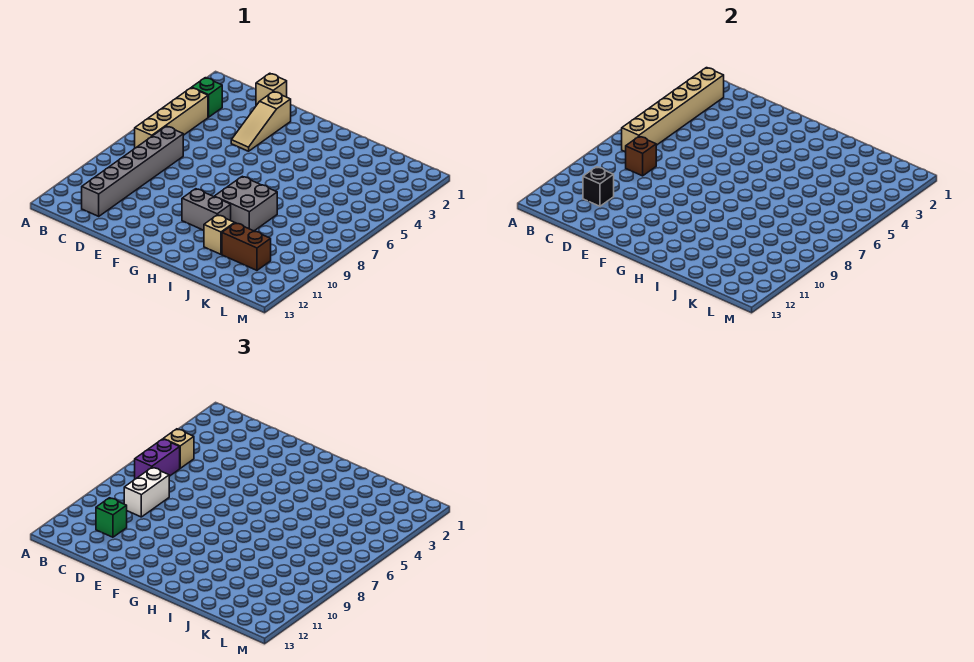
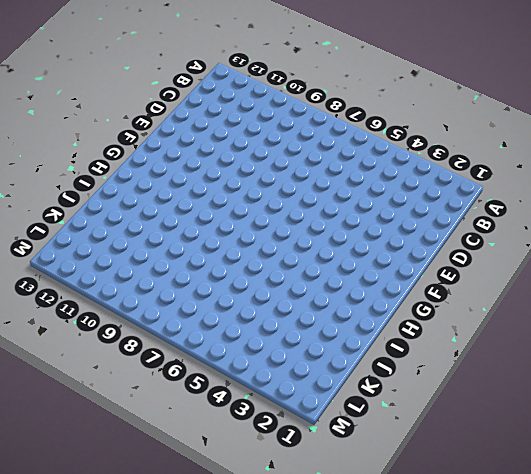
none -> green 1x1 brick [192,78,222,117]
none -> tan 1x4 brick [135,88,208,148]
none -> grey 1x6 brick [82,126,183,216]

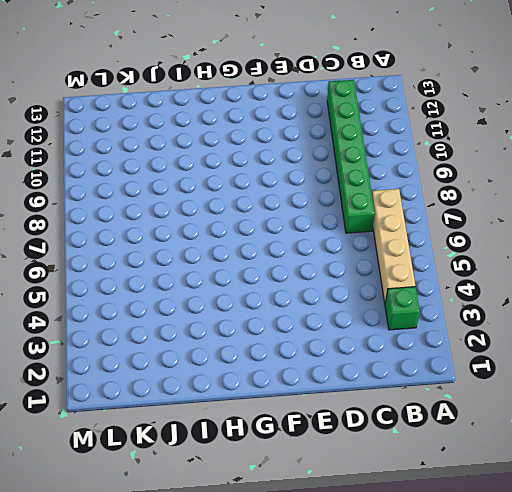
green 1x6 brick [327,80,375,233] -> grey 1x6 brick [82,126,183,216]
none -> tan 1x1 brick [256,73,287,105]
none -> tan 1x3 slope [231,91,291,151]
none -> grey 1x2 brick [182,189,231,230]

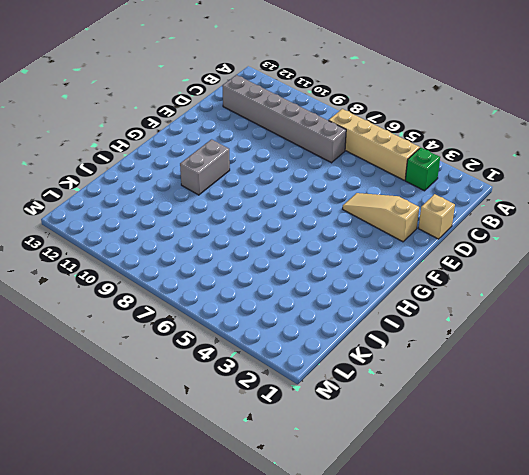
none -> grey 2x2 brick [214,176,277,231]
none -> tan 1x1 brick [204,215,234,254]
none -> brown 1x2 brick [222,223,271,270]

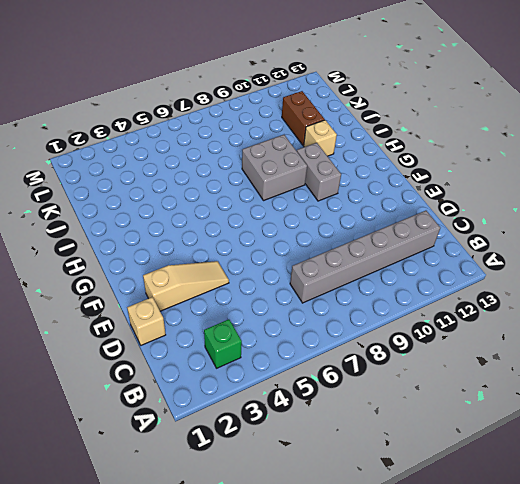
none -> tan 1x4 brick [135,88,208,148]
none -> tan 1x6 brick [622,68,724,152]
none -> brown 1x1 brick [626,136,656,176]

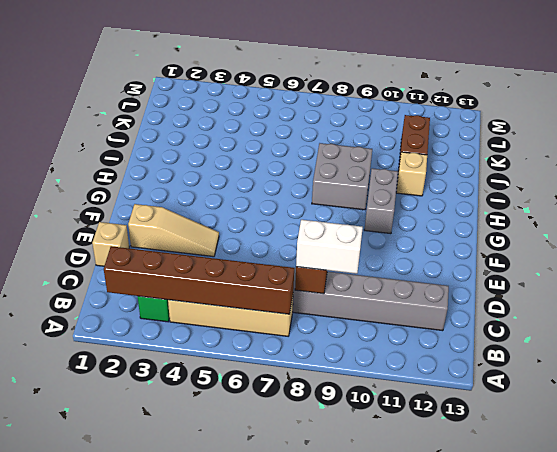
brown 1x6 brick [104,246,294,314] -> tan 1x6 brick [622,68,724,152]
none -> black 1x1 brick [583,167,614,206]
none -> tan 1x1 brick [164,429,194,468]
none -> purple 1x2 brick [135,439,180,479]

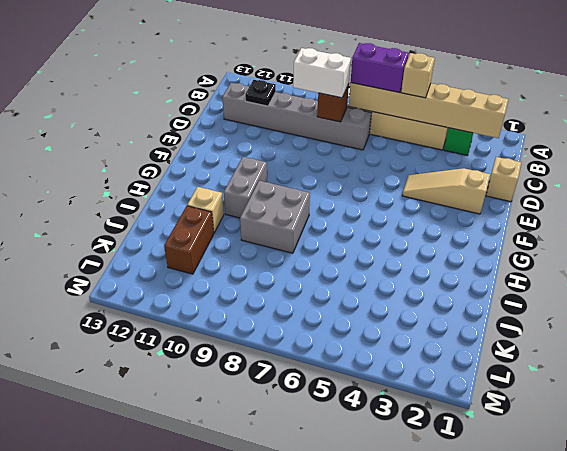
black 1x1 plate [245,80,276,106] -> black 1x1 brick [583,167,614,206]
none -> green 1x1 brick [96,498,127,537]

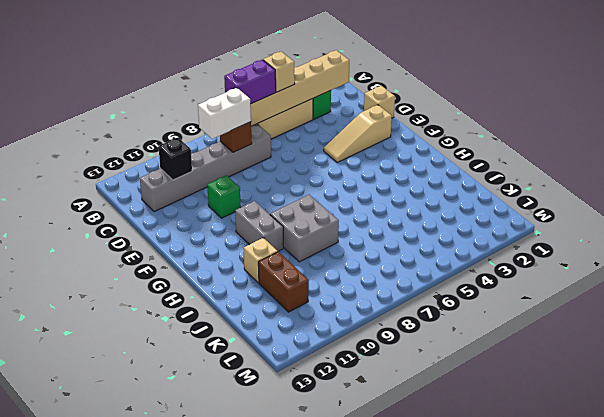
green 1x1 brick [207,175,241,218] -> green 1x1 brick moved to [96,498,127,537]

